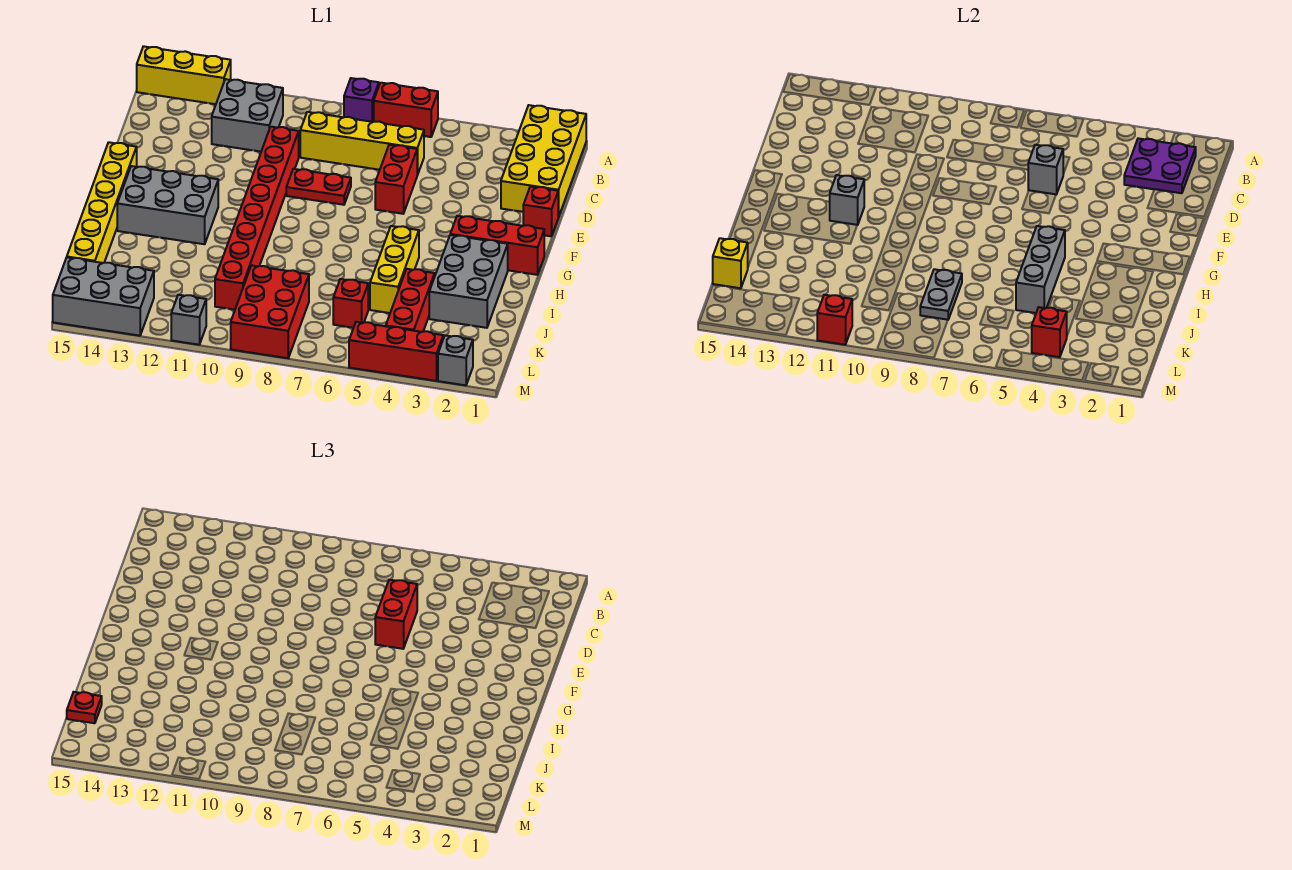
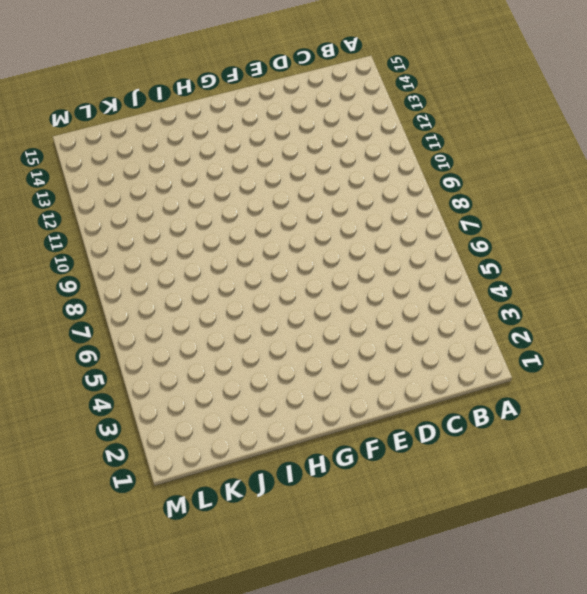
none -> yellow 2x4 brick [501,105,586,217]
none -> red 1x2 brick [374,83,438,137]
none -> purple 1x1 brick [344,78,379,122]
none -> yellow 1x3 brick [137,46,231,104]

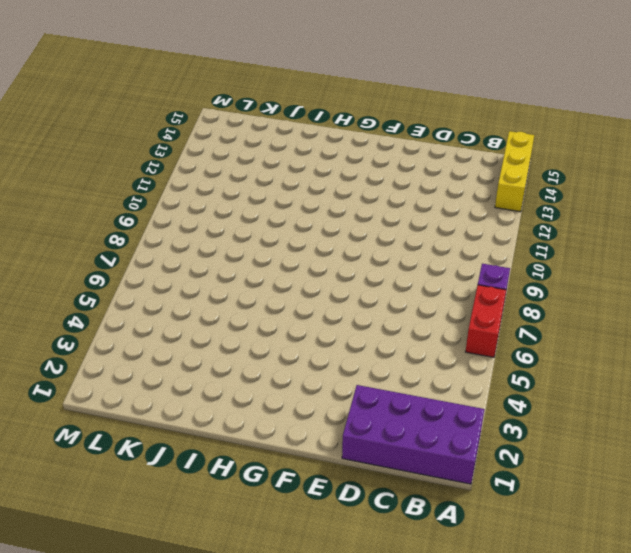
purple 2x4 brick [342,385,485,484] -> yellow 2x4 brick [501,105,586,217]
none -> grey 2x2 brick [212,79,283,152]
none -> yellow 1x4 brick [300,112,424,175]
none -> red 1x2 brick [375,145,417,214]
none -> red 1x8 brick [215,127,299,310]

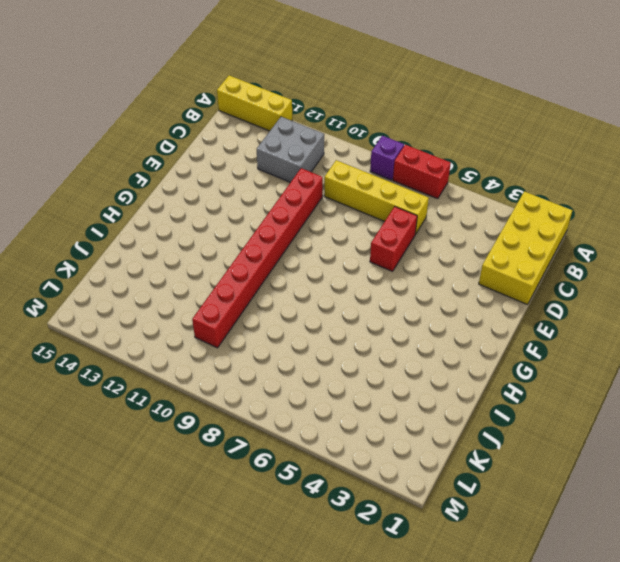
none -> red 1x1 brick [523,186,558,236]
none -> red 1x2 plate [286,169,351,205]
none -> yellow 1x6 brick [67,142,137,263]
none -> red 1x3 brick [450,216,544,275]

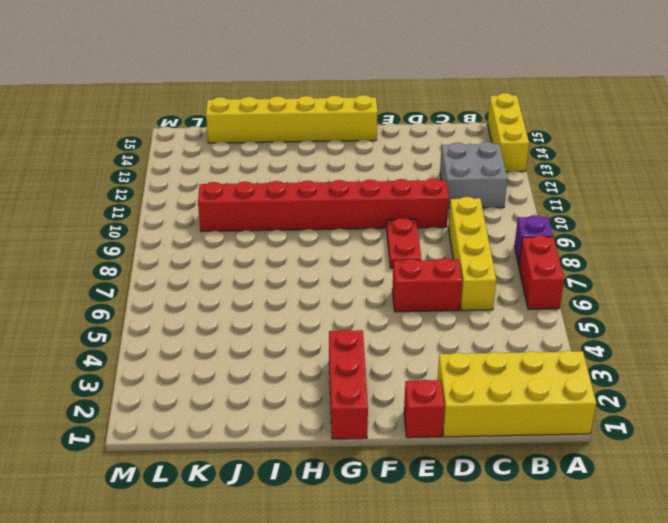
none -> grey 2x3 brick [117,166,218,244]
none -> grey 2x3 brick [429,235,508,328]
none -> yellow 1x3 brick [370,226,419,313]
none -> red 1x3 brick [386,269,435,332]

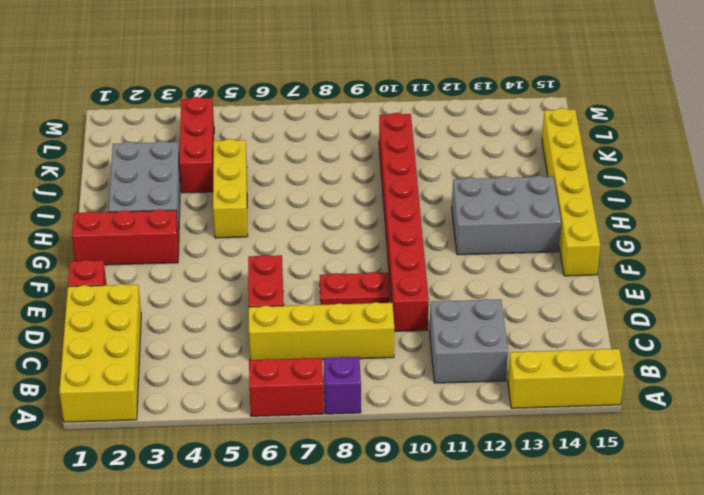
none -> red 1x1 brick [333,279,368,328]
none -> red 2x3 brick [231,265,309,358]
none -> grey 2x3 brick [53,257,154,336]
none -> grey 1x1 brick [438,335,473,385]

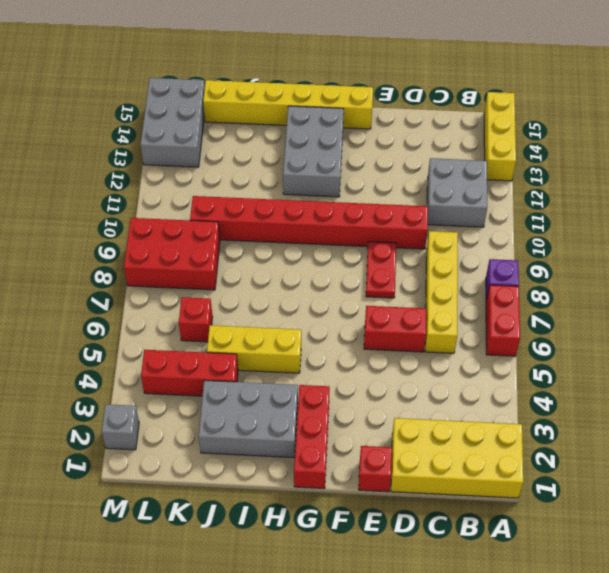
none -> red 1x3 brick [349,322,443,381]
none -> grey 1x1 brick [171,295,206,345]
none -> purple 2x2 plate [1124,138,1196,193]
none -> grey 1x1 brick [1028,145,1063,194]

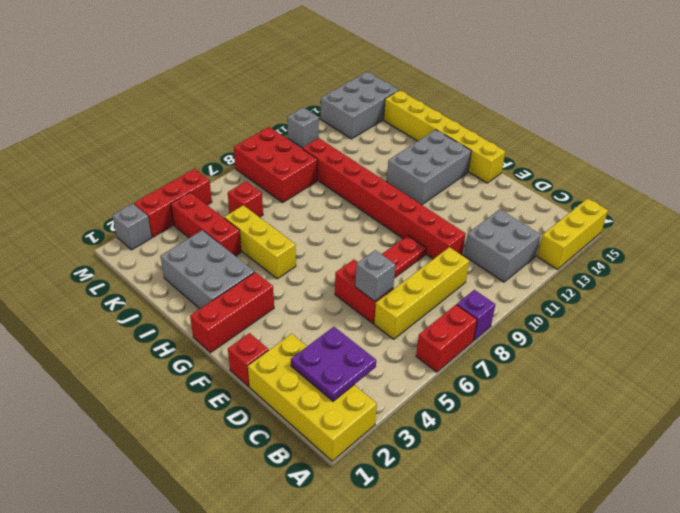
none -> grey 1x1 brick [830,175,864,225]
none -> grey 1x3 brick [1016,226,1065,313]
none -> grey 1x2 plate [920,269,962,320]
none -> yellow 1x1 brick [713,238,748,288]

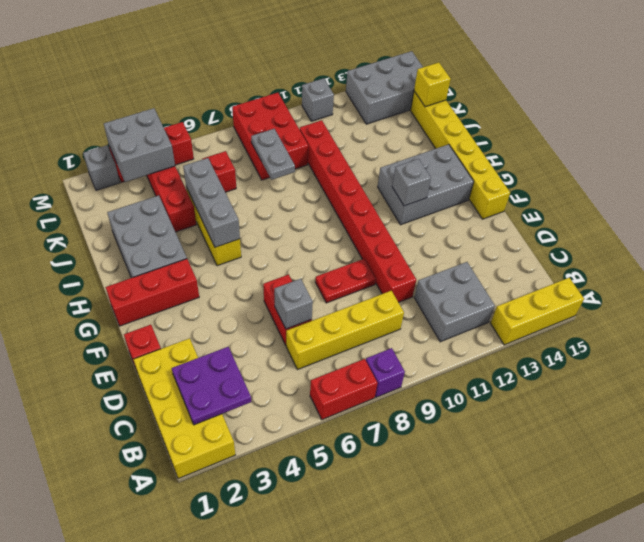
grey 2x2 brick [104,108,175,182] -> red 1x1 brick [1032,307,1067,357]
none -> red 1x1 brick [817,295,852,345]
none -> red 1x2 brick [375,580,417,649]
none -> red 1x1 plate [67,692,102,723]

